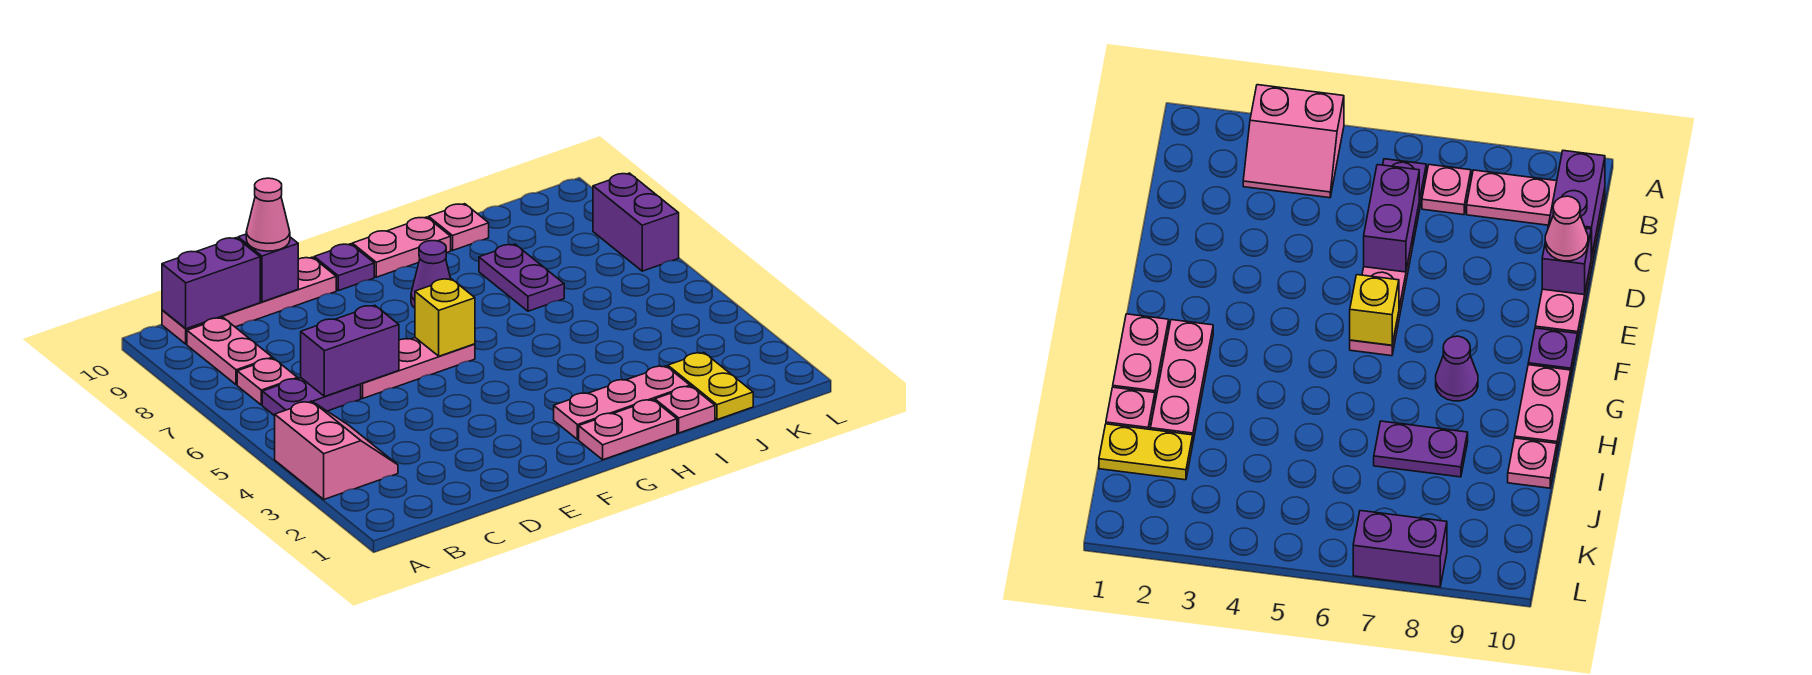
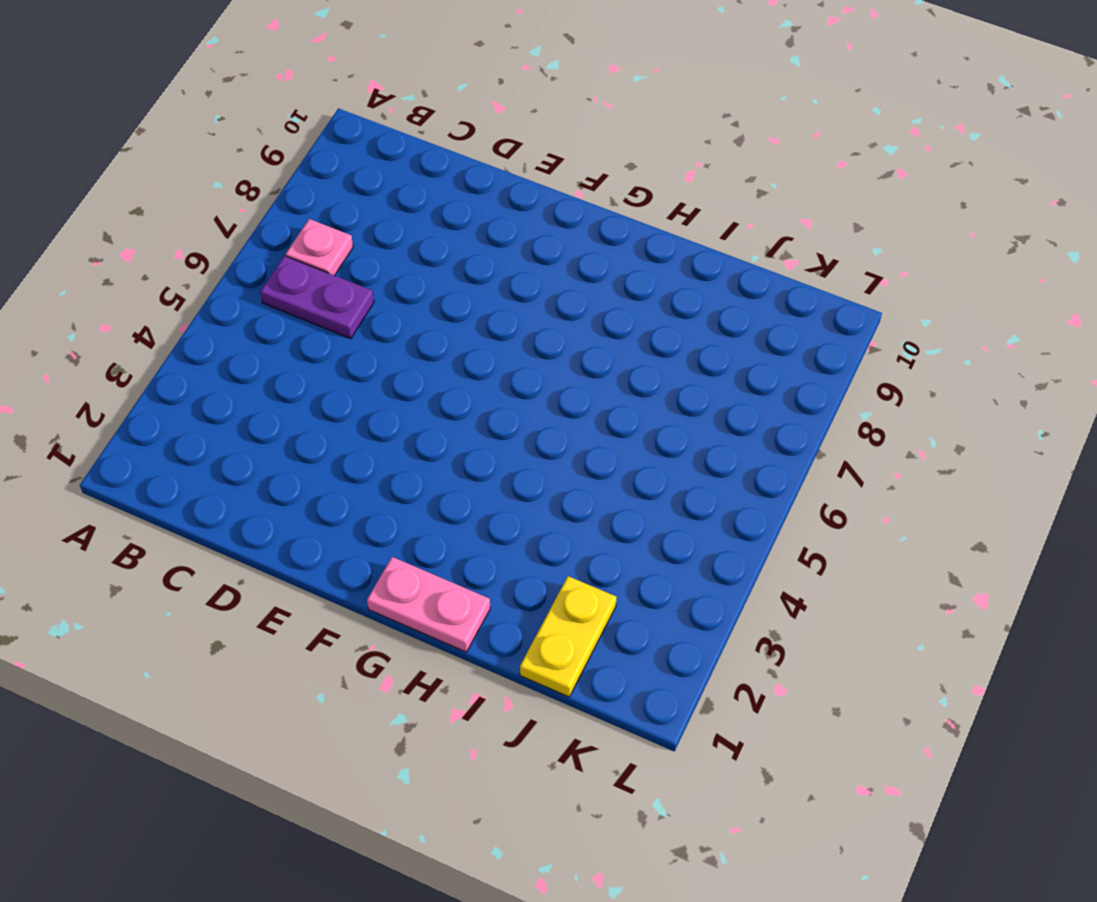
none -> pink 2x2 slope [275,401,398,499]
none -> pink 1x2 plate [187,318,272,385]
none -> pink 1x4 plate [162,257,336,344]

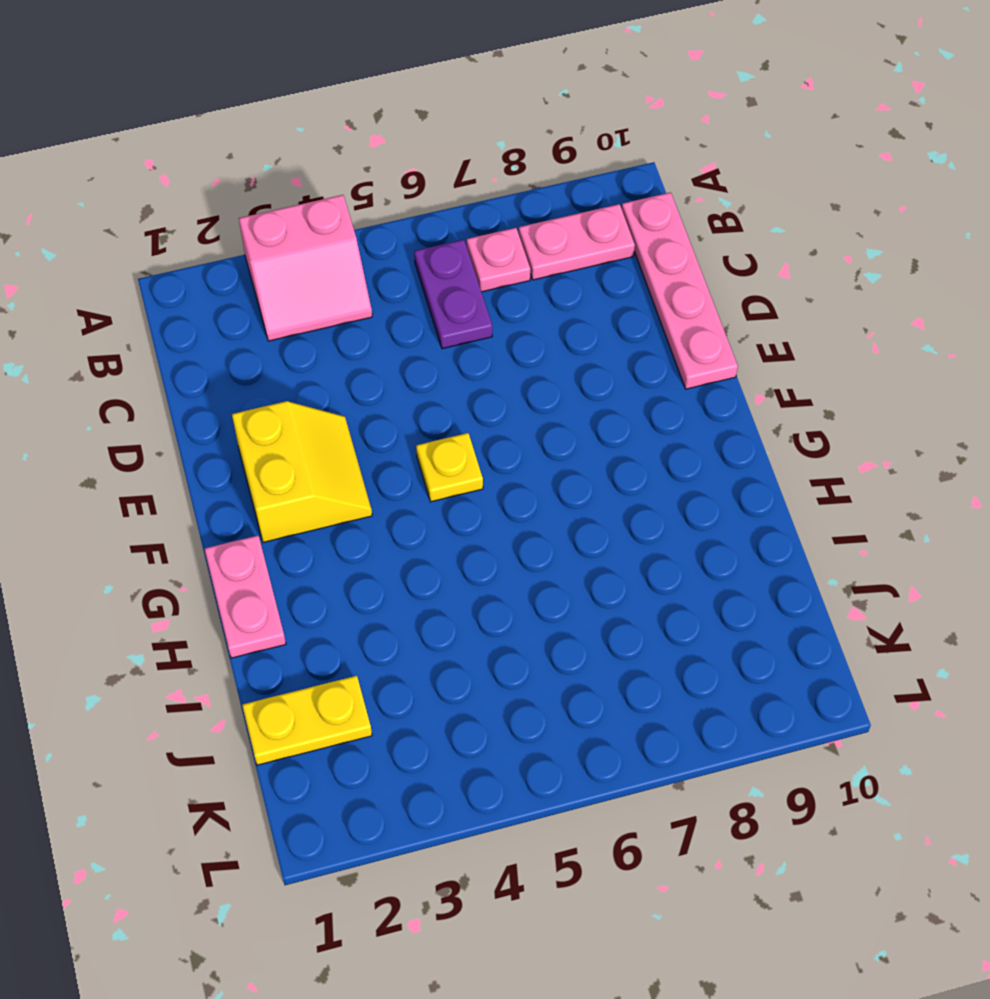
yellow 2x2 slope [232,401,372,542] -> none
yellow 1x1 plate [416,433,483,502] -> none
none -> pink 1x3 plate [361,338,475,398]
none -> purple 1x1 plate [314,244,374,291]
none -> pink 1x3 plate [554,366,690,440]

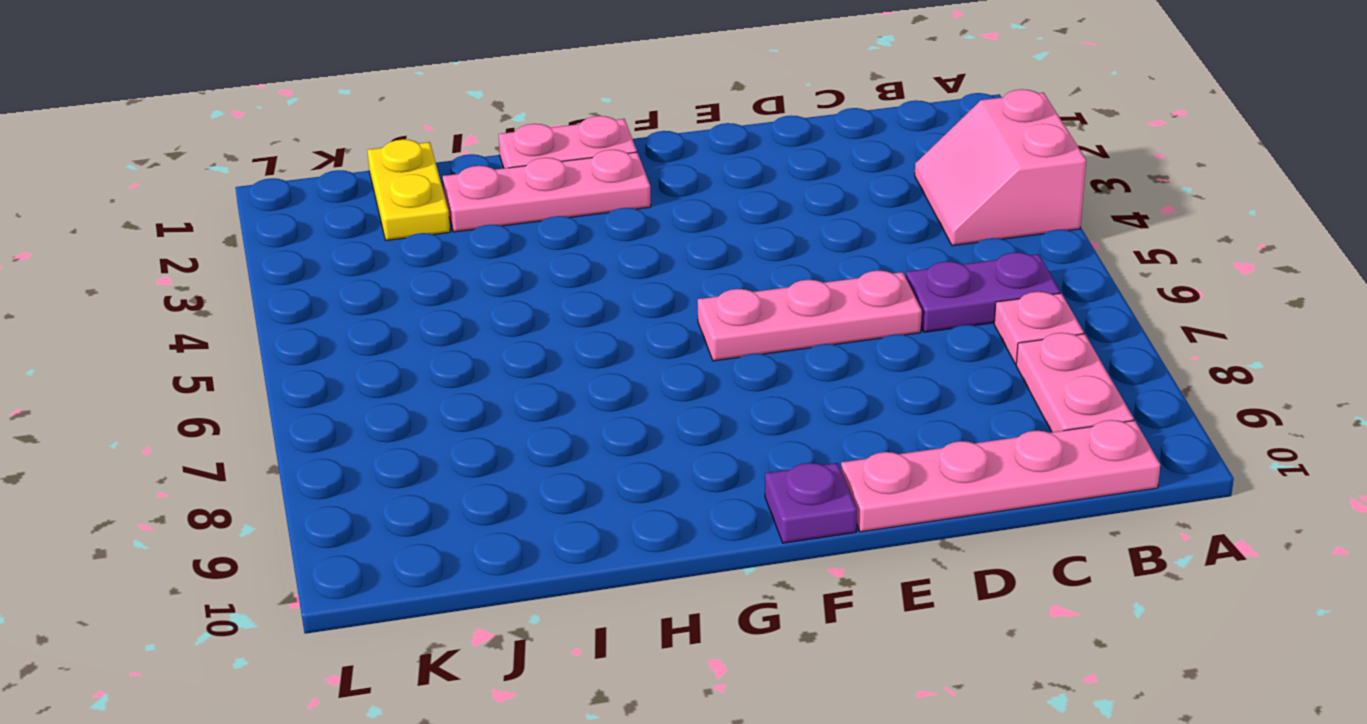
none -> purple 1x1 cone [411,241,451,308]
none -> pink 1x2 plate [352,217,451,277]
none -> pink 1x1 plate [655,386,715,433]

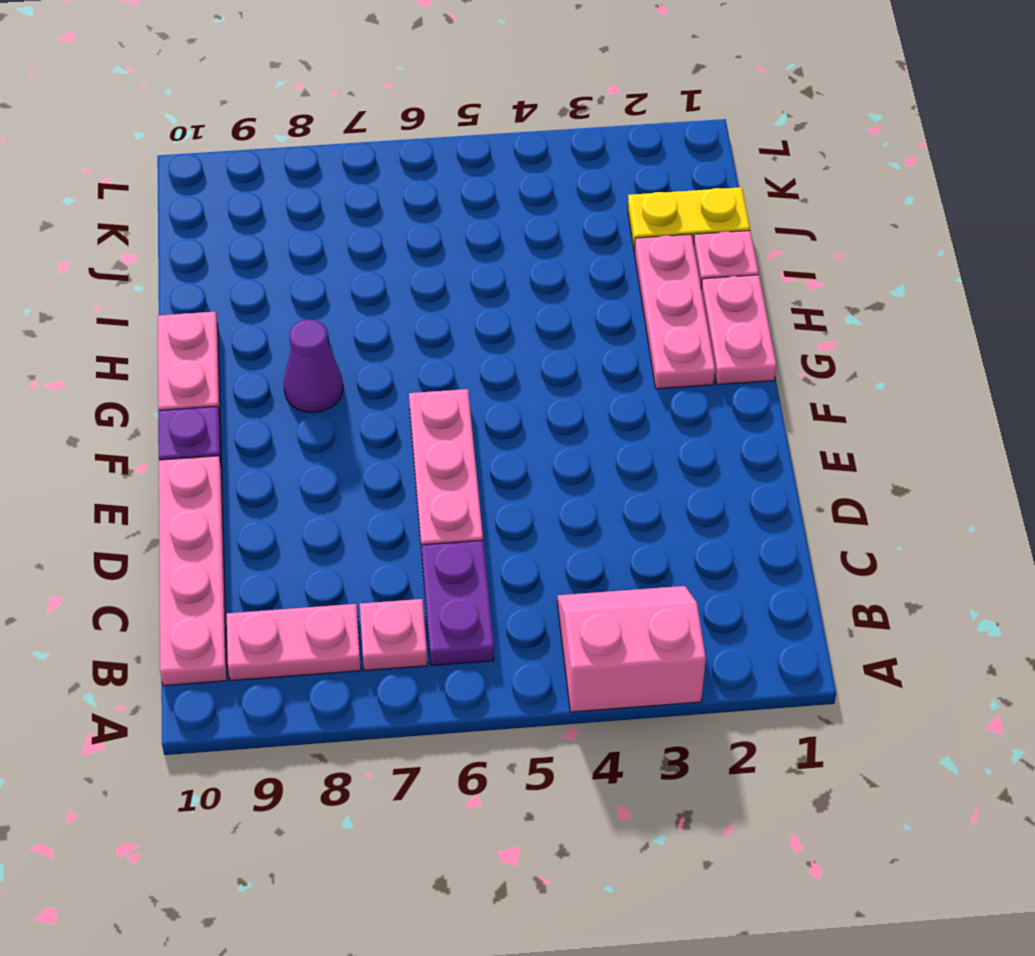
none -> purple 1x2 plate [479,244,564,311]
none -> pink 1x1 plate [429,204,489,250]
none -> purple 1x2 brick [593,173,679,271]

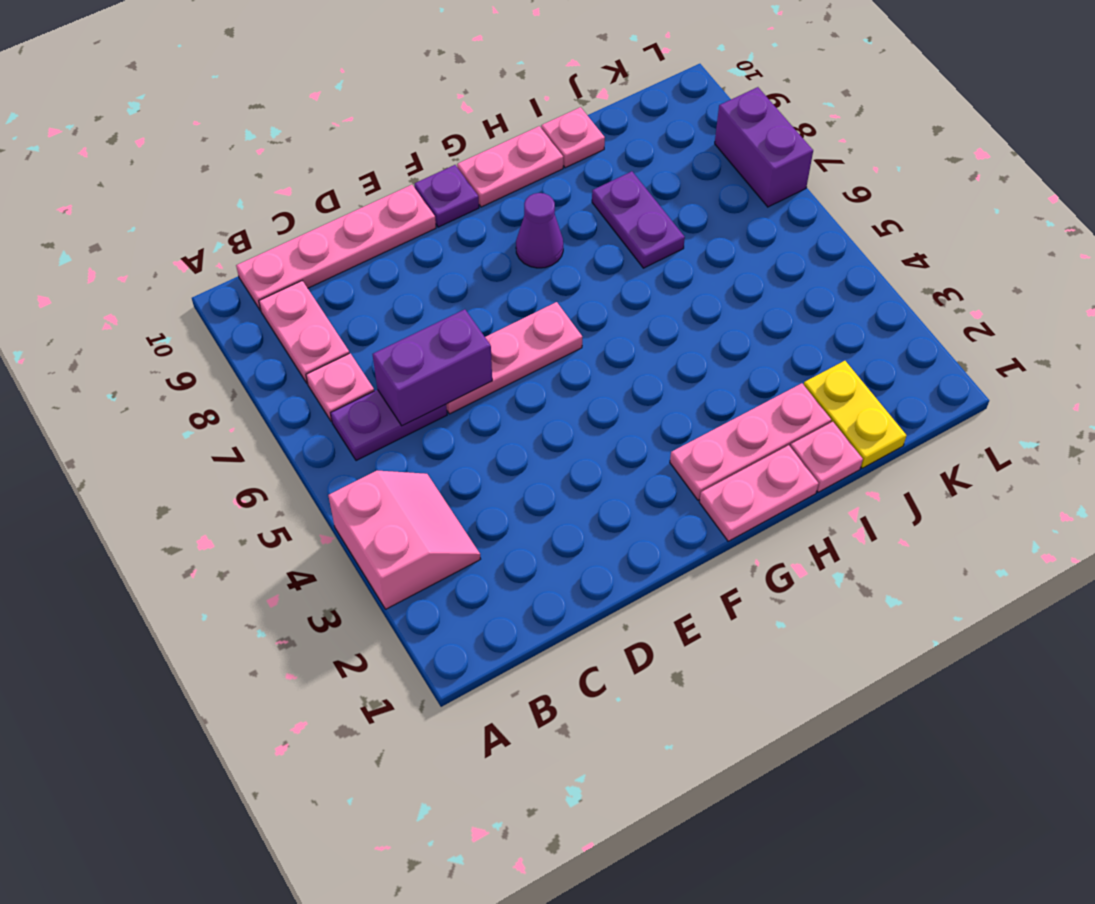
none -> purple 1x2 brick [162,238,260,329]
none -> purple 1x1 brick [238,234,298,302]
none -> yellow 1x1 brick [415,279,475,356]

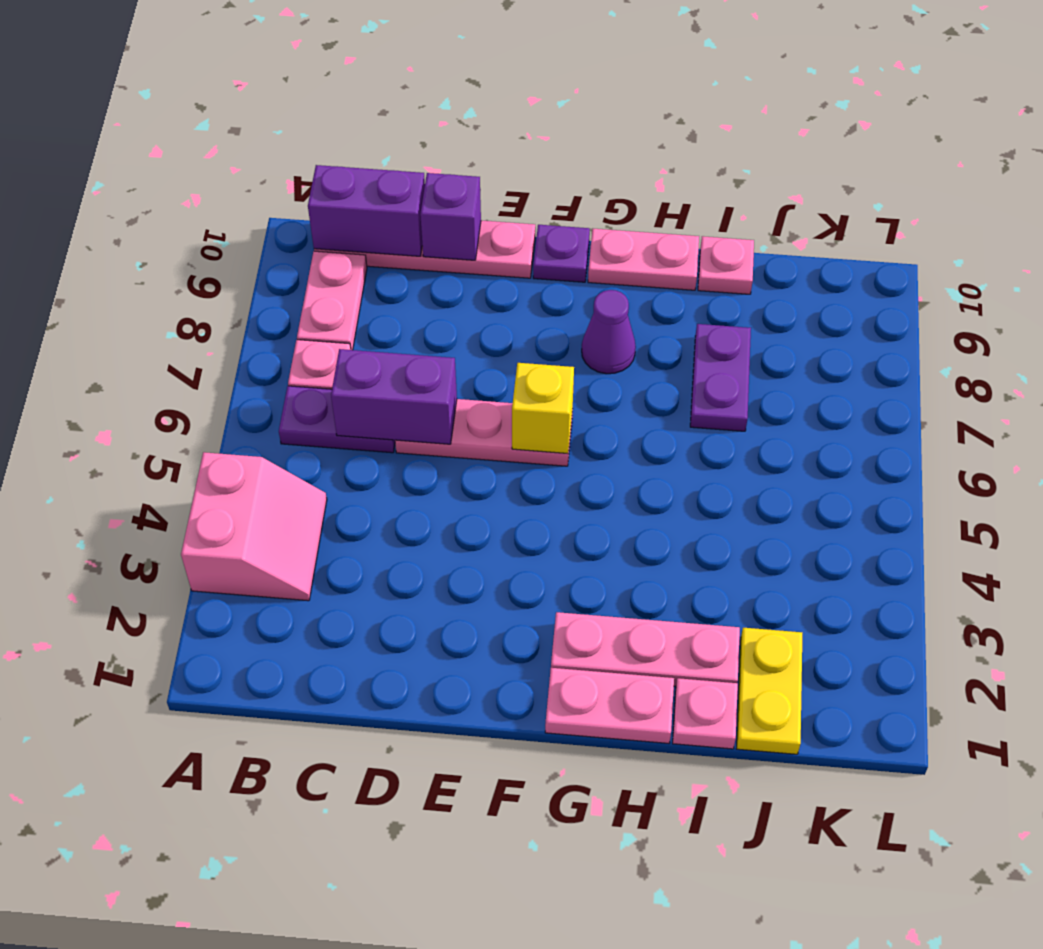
none -> purple 1x2 brick [593,173,679,271]
none -> pink 1x1 cone [246,178,290,251]

